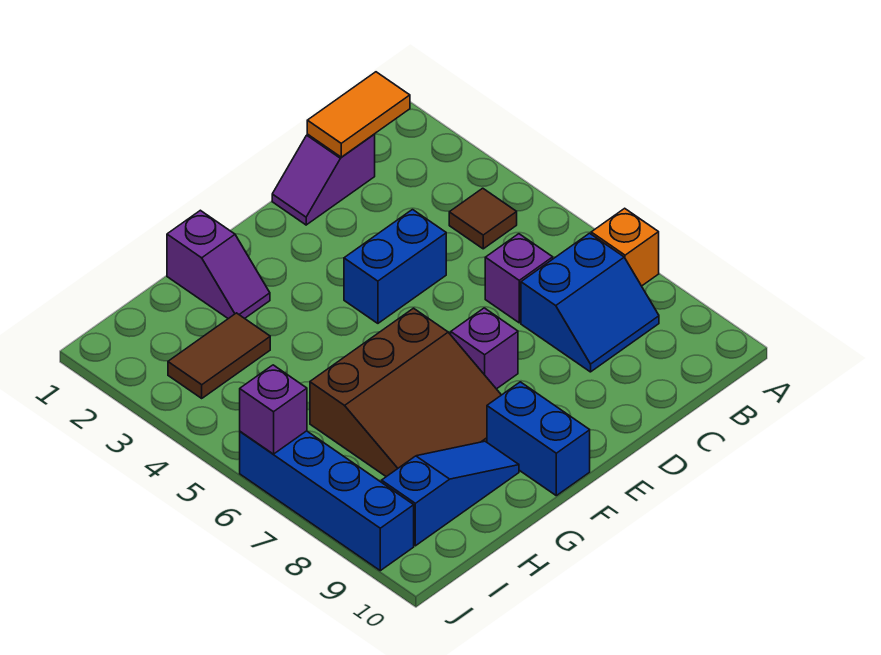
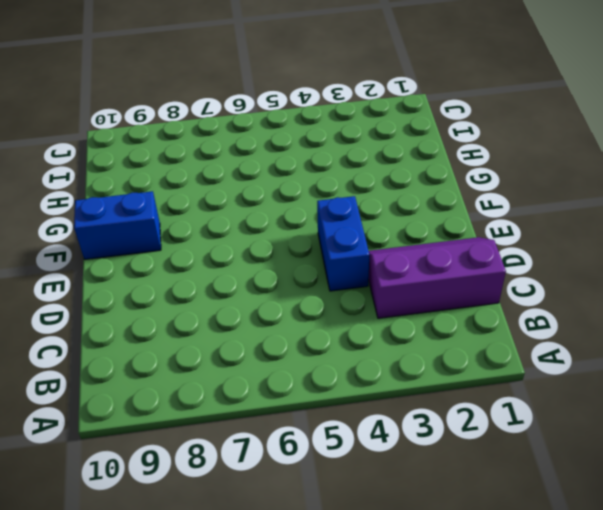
purple 2x3 slope [368,237,506,318] -> purple 1x2 slope [272,134,375,225]
none -> orange 1x1 brick [591,208,659,286]
none -> brown 1x1 tile [449,188,517,249]
none -> blue 2x2 slope [521,233,659,372]

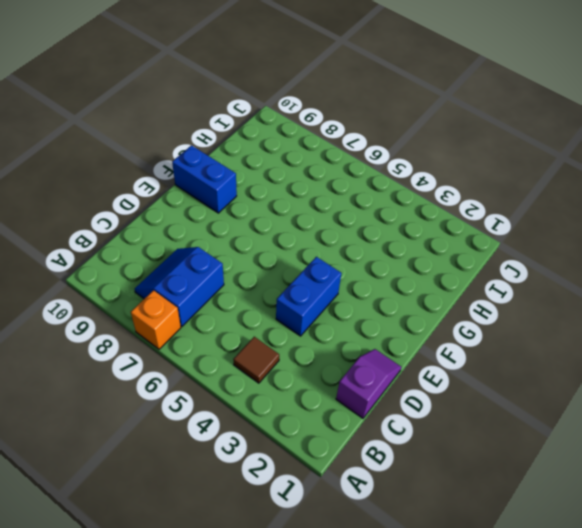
none -> purple 1x1 brick [485,234,553,323]
none -> purple 1x1 brick [451,308,518,389]
none -> brown 3x3 slope [310,308,501,477]

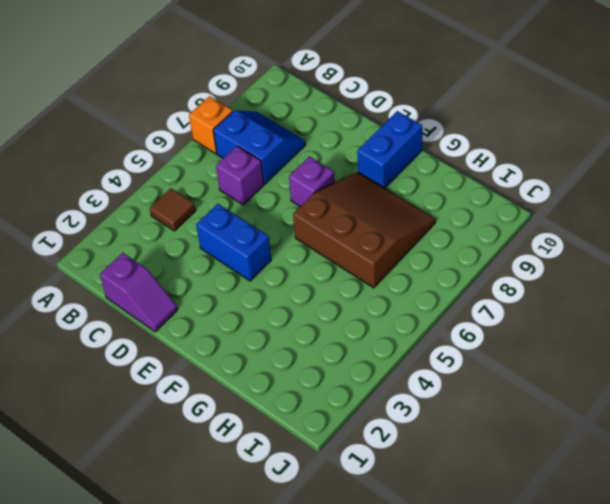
none -> purple 1x2 slope [167,210,270,319]
none -> blue 1x3 slope [382,441,519,546]
none -> brown 1x2 tile [168,313,270,398]

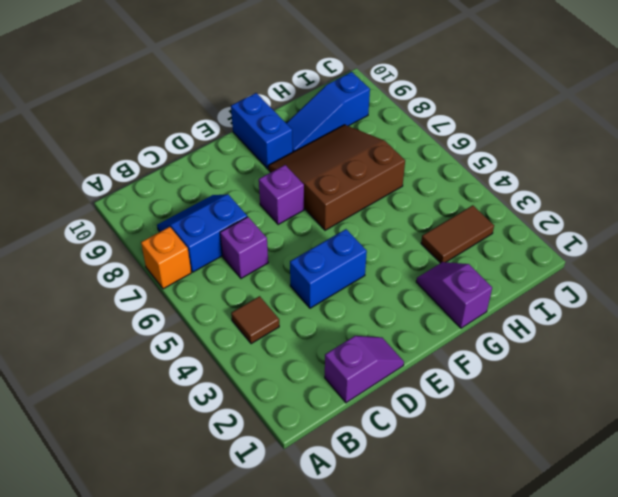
none -> blue 1x4 brick [240,431,414,571]
none -> orange 1x2 tile [307,72,410,157]
none -> purple 1x1 brick [240,365,307,454]

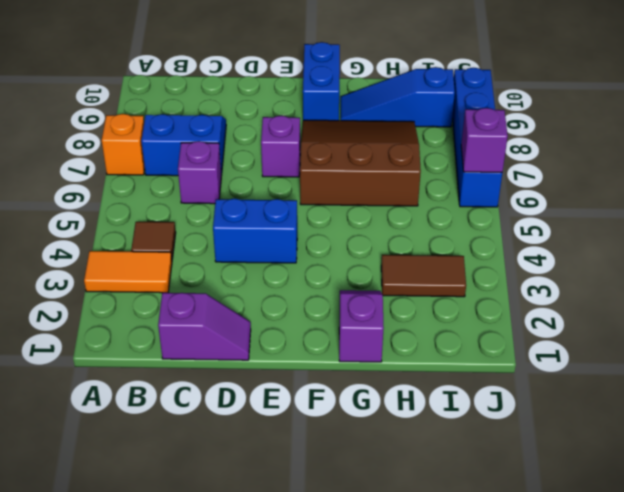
orange 1x2 tile [84,251,172,293] -> orange 1x2 tile moved to [307,72,410,157]

